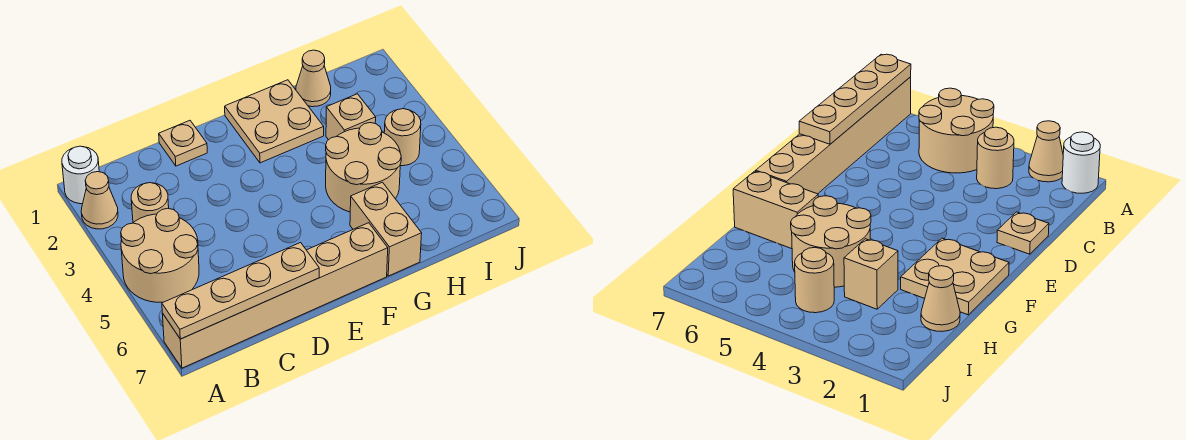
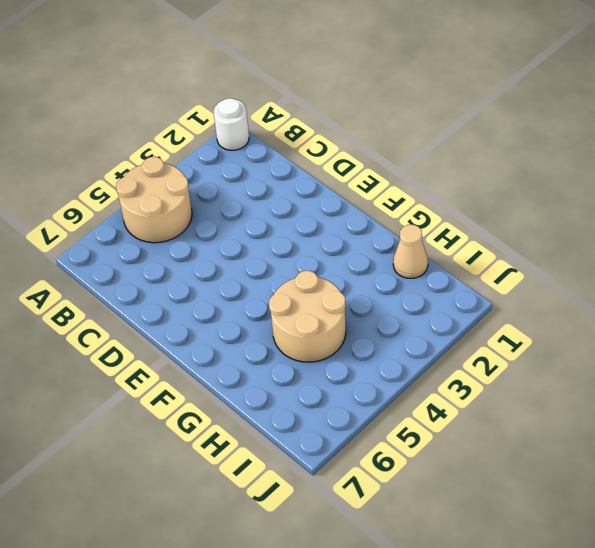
none -> tan 1x1 cone [81,172,118,229]
none -> tan 1x6 brick [162,223,388,368]
none -> tan 1x1 round brick [131,183,169,222]

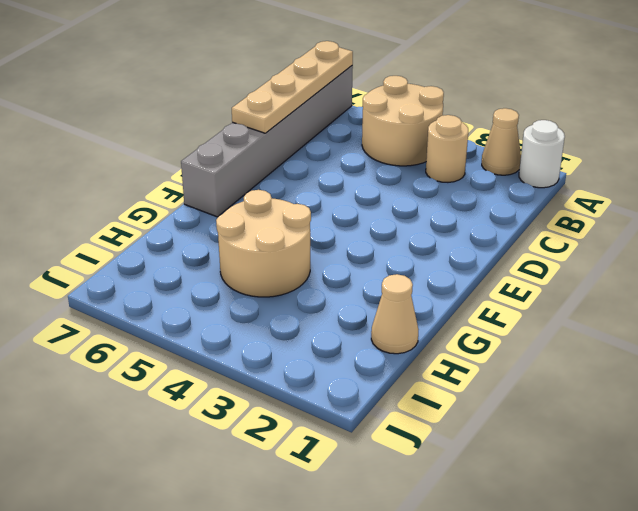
grey 1x6 brick [181,66,353,217] -> tan 1x6 brick [162,223,388,368]
none -> tan 1x1 plate [159,121,207,166]
none -> tan 2x2 plate [225,80,324,163]
none -> tan 1x2 brick [350,182,422,276]

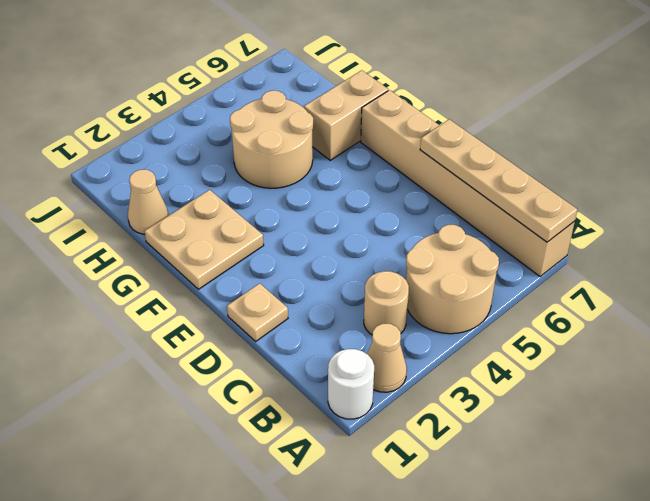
none -> tan 1x1 brick [326,94,376,140]
none -> tan 1x1 round brick [384,109,421,166]

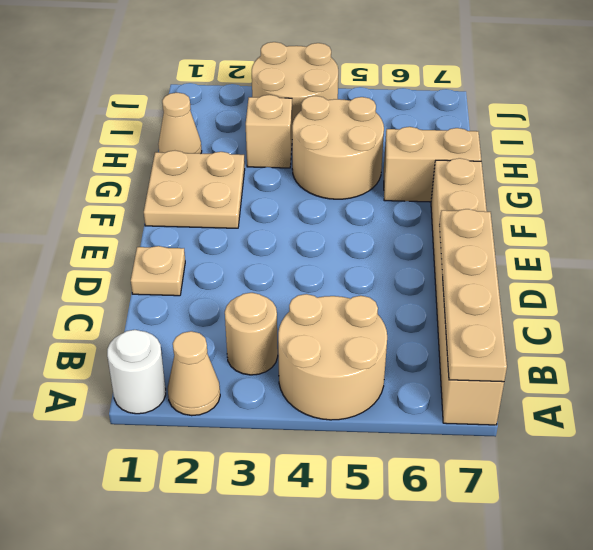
tan 2x2 round brick [252,42,338,125] -> tan 1x1 round brick [384,109,421,166]

